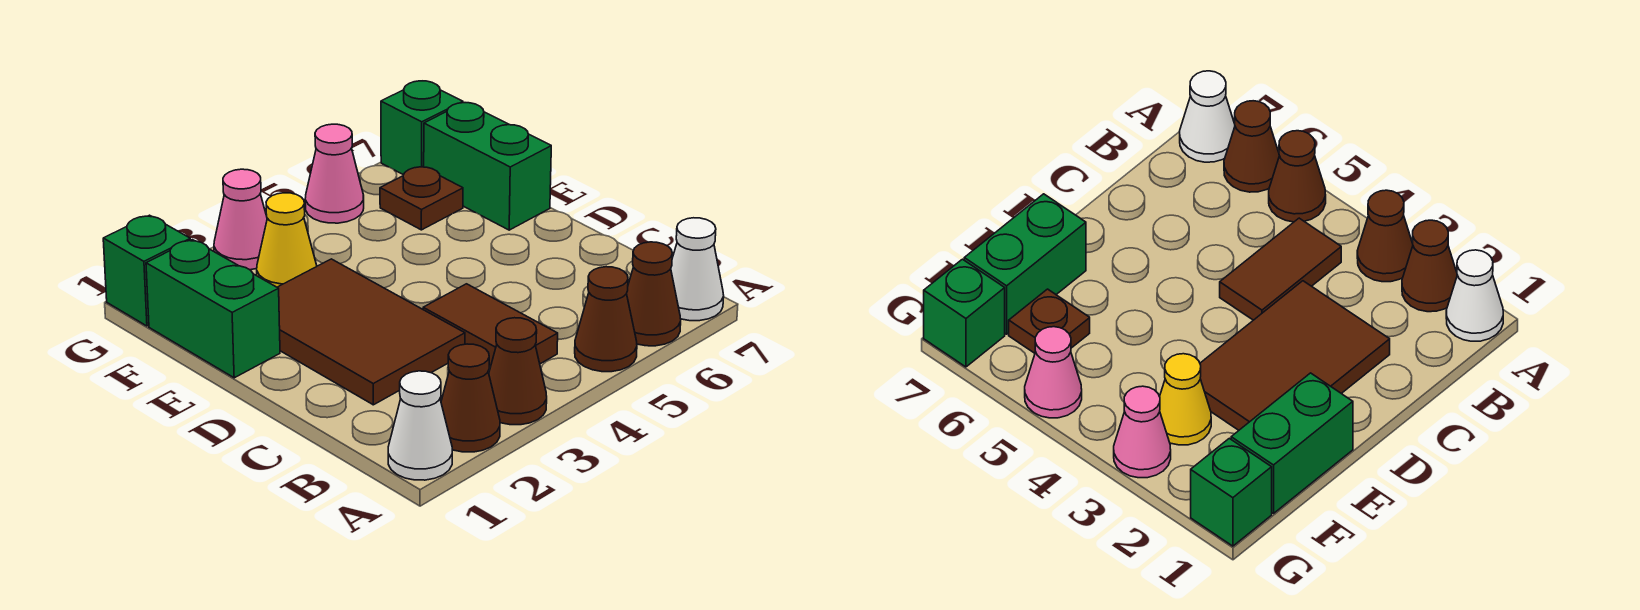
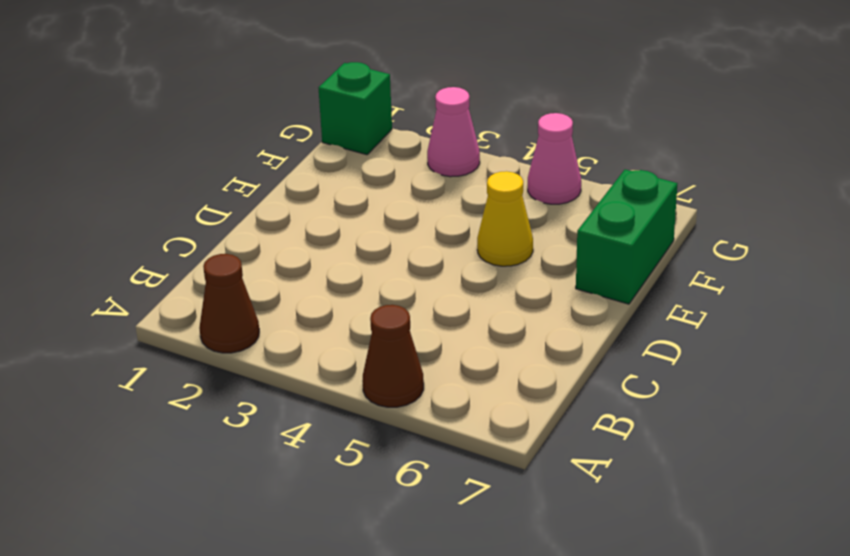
yellow 1x1 cone [477,171,533,266] -> yellow 1x1 cone moved to [257,193,317,287]
none -> white 1x1 cone [388,371,452,480]
none -> brown 1x1 cone [489,318,547,425]
none -> brown 1x1 cone [627,242,681,346]

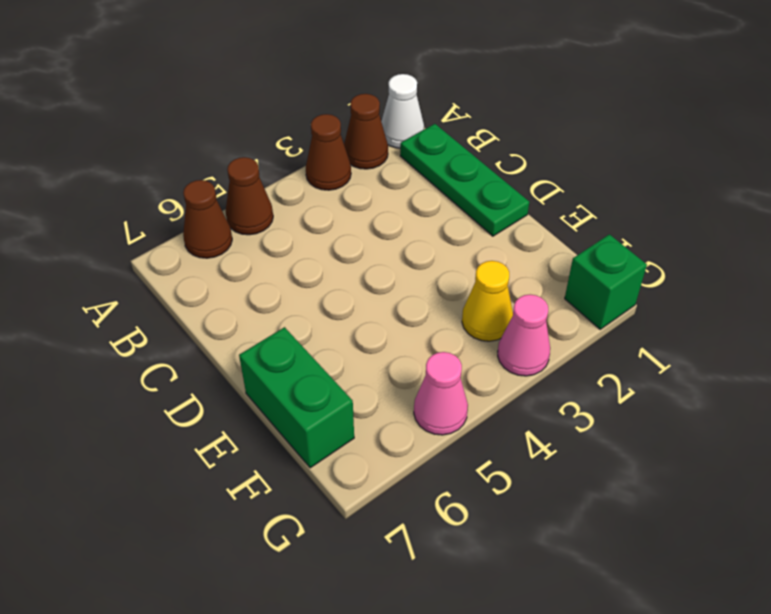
green 1x3 plate [400,124,529,236] -> none
none -> white 1x1 cone [671,218,724,321]
none -> brown 1x2 tile [423,284,558,366]
none -> brown 2x3 tile [277,259,465,405]

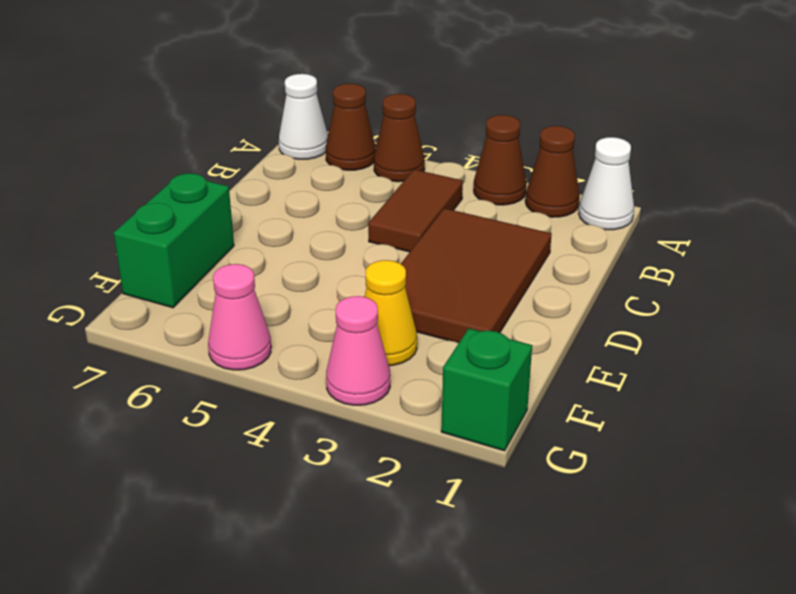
none -> green 1x2 brick [146,240,280,378]
none -> brown 1x1 plate [380,166,463,230]
none -> green 1x1 brick [381,81,463,175]

